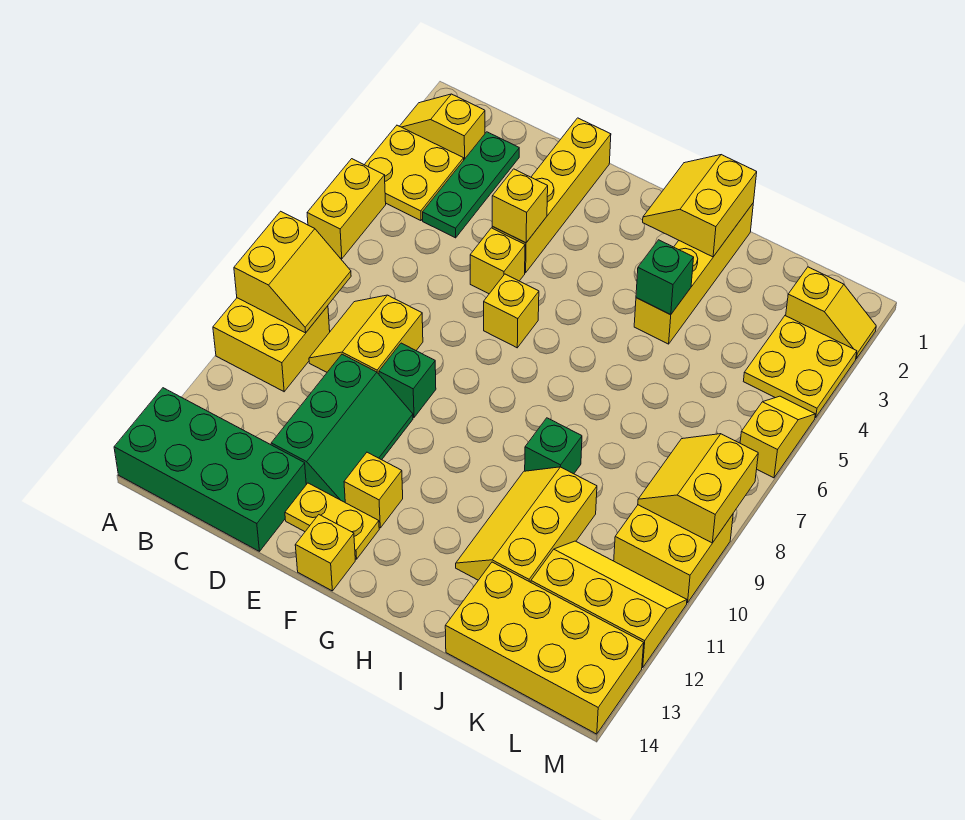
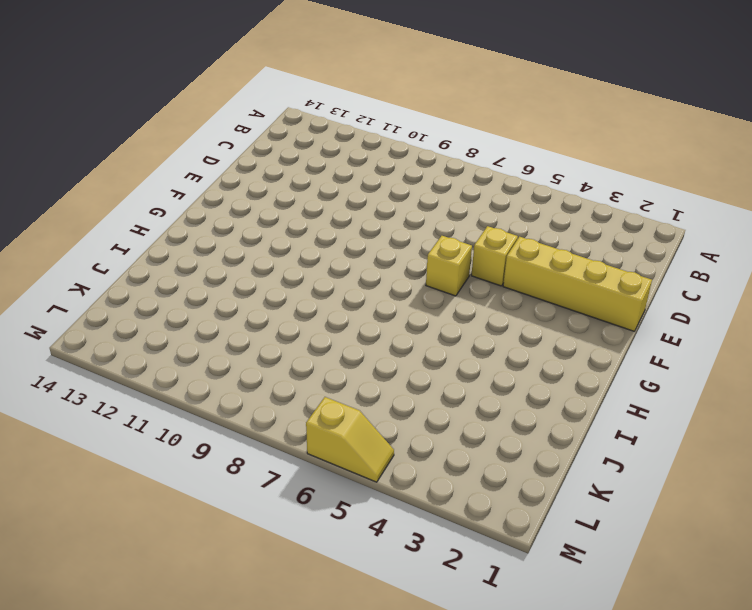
none -> yellow 1x2 slope [400,94,485,159]
none -> yellow 2x2 plate [364,125,464,221]
none -> yellow 1x2 brick [307,159,386,259]

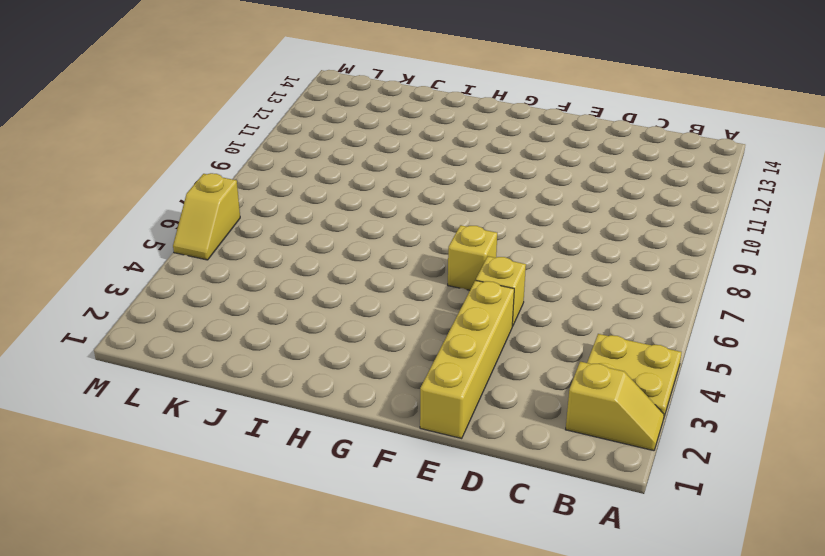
none -> yellow 1x2 brick [307,159,386,259]
none -> yellow 2x2 brick [213,298,330,392]
none -> green 2x4 brick [114,388,306,551]

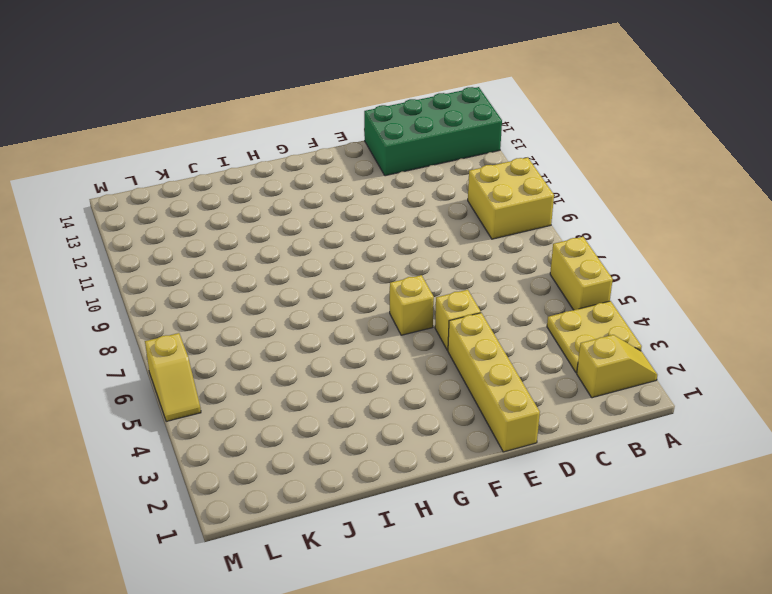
none -> green 1x3 plate [423,132,519,238]
none -> yellow 2x2 slope [309,295,423,374]
none -> green 2x3 slope [271,354,413,502]

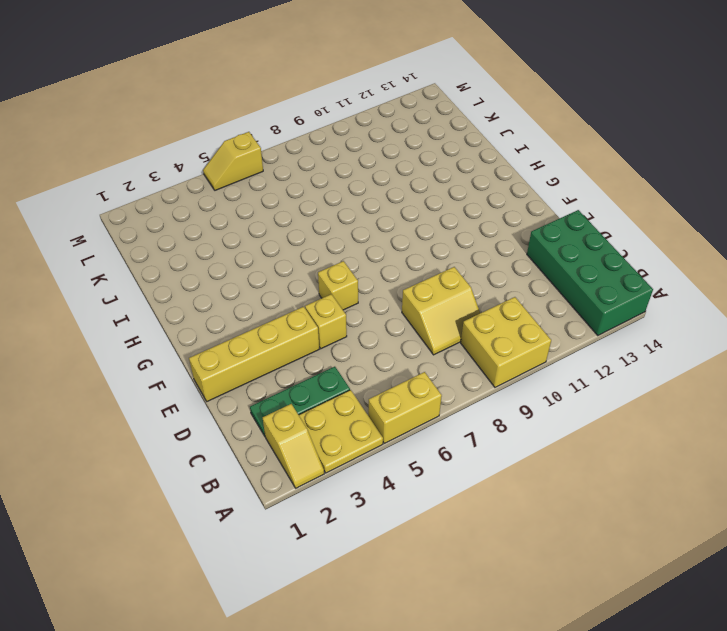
none -> green 2x3 slope [271,354,413,502]
none -> green 1x1 brick [379,343,436,417]
none -> yellow 1x2 plate [285,483,379,559]

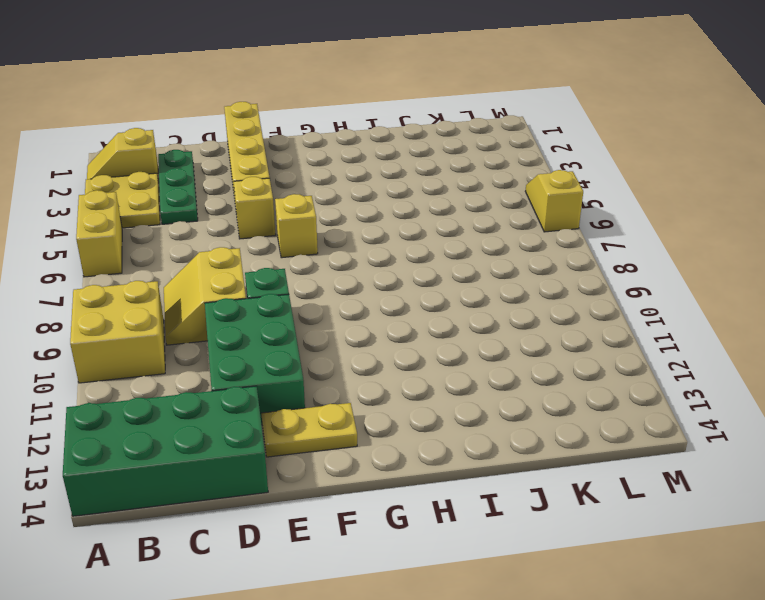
green 2x3 brick [205,294,305,424] -> green 2x3 slope [271,354,413,502]
none -> yellow 1x1 brick [344,452,403,528]
none -> yellow 1x1 brick [295,515,355,591]
none -> yellow 1x4 brick [634,204,753,344]

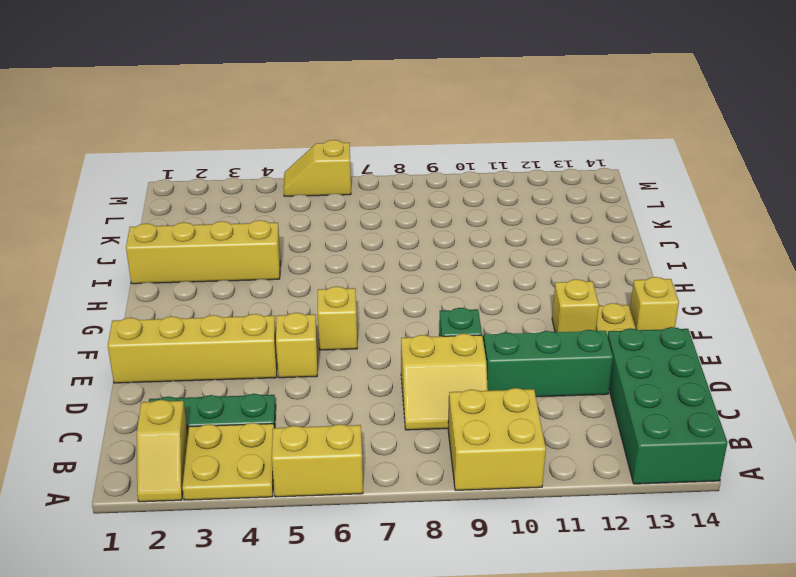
none -> green 1x1 brick [525,418,582,474]
none -> yellow 2x3 slope [456,467,597,582]
none -> yellow 2x4 brick [445,562,644,734]

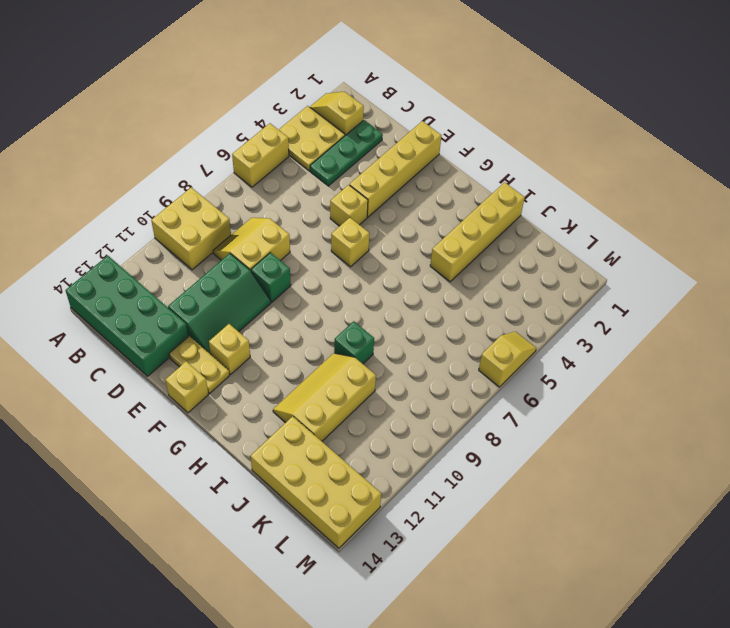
none -> yellow 2x3 slope [531,541,687,668]
none -> yellow 1x2 slope [786,267,876,359]
none -> yellow 2x2 plate [743,316,857,418]

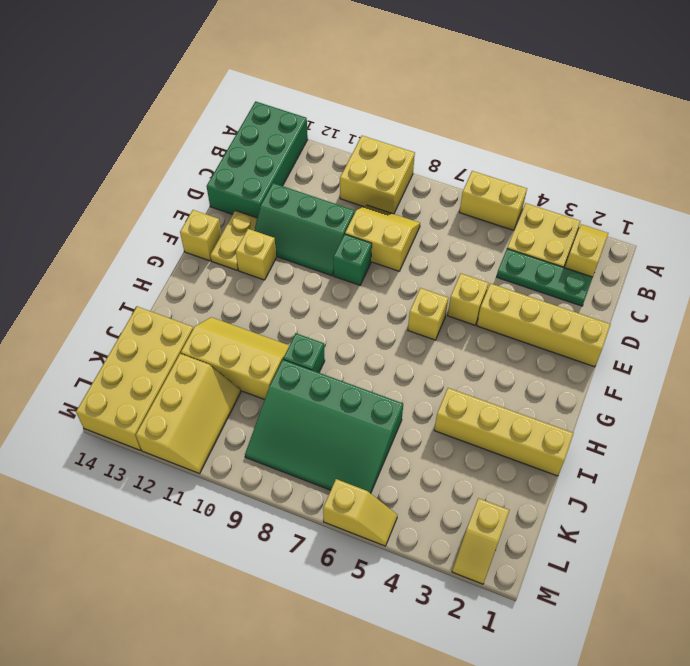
green 3x4 slope [245,360,403,493] -> yellow 2x2 brick [614,505,733,603]
none -> yellow 2x2 plate [743,316,857,418]
none -> yellow 2x2 slope [234,211,351,333]
none -> yellow 1x1 brick [492,169,548,243]

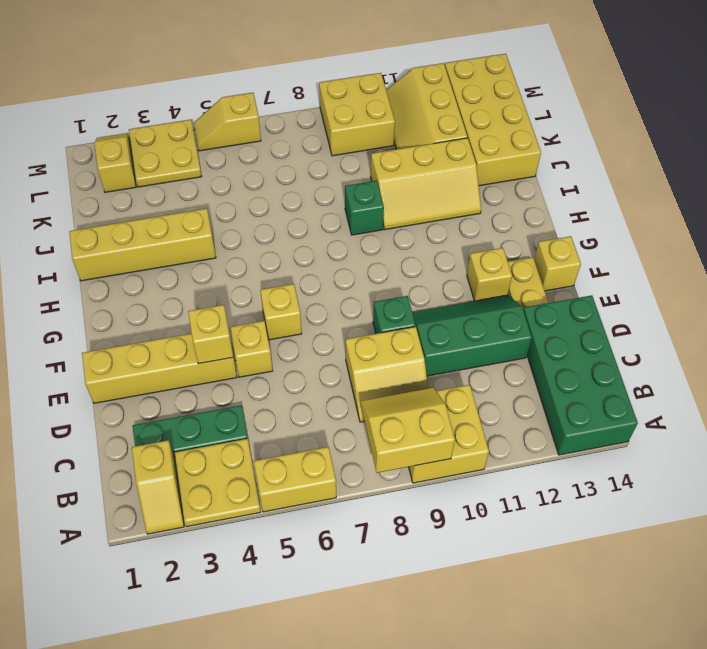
none -> yellow 2x2 slope [643,155,757,257]
none -> green 1x1 brick [636,240,694,315]
none -> yellow 2x2 slope [638,434,758,543]

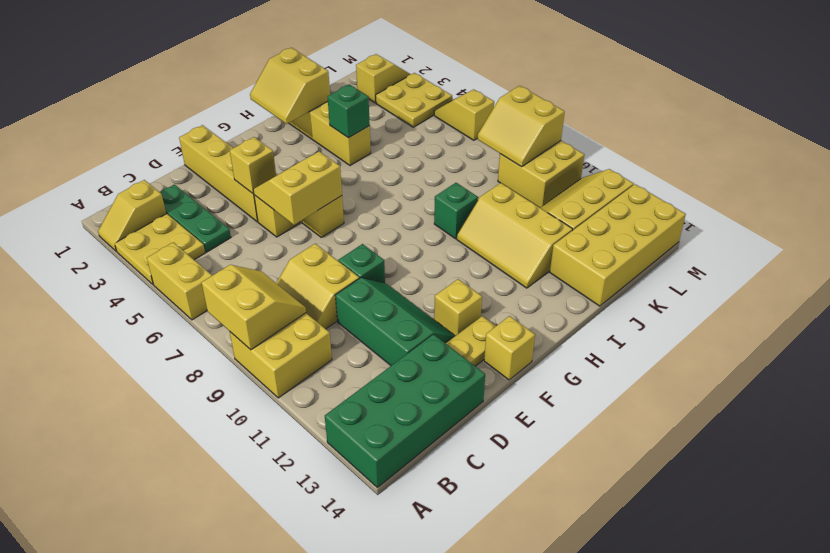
yellow 2x2 slope [253,152,342,225] -> none

